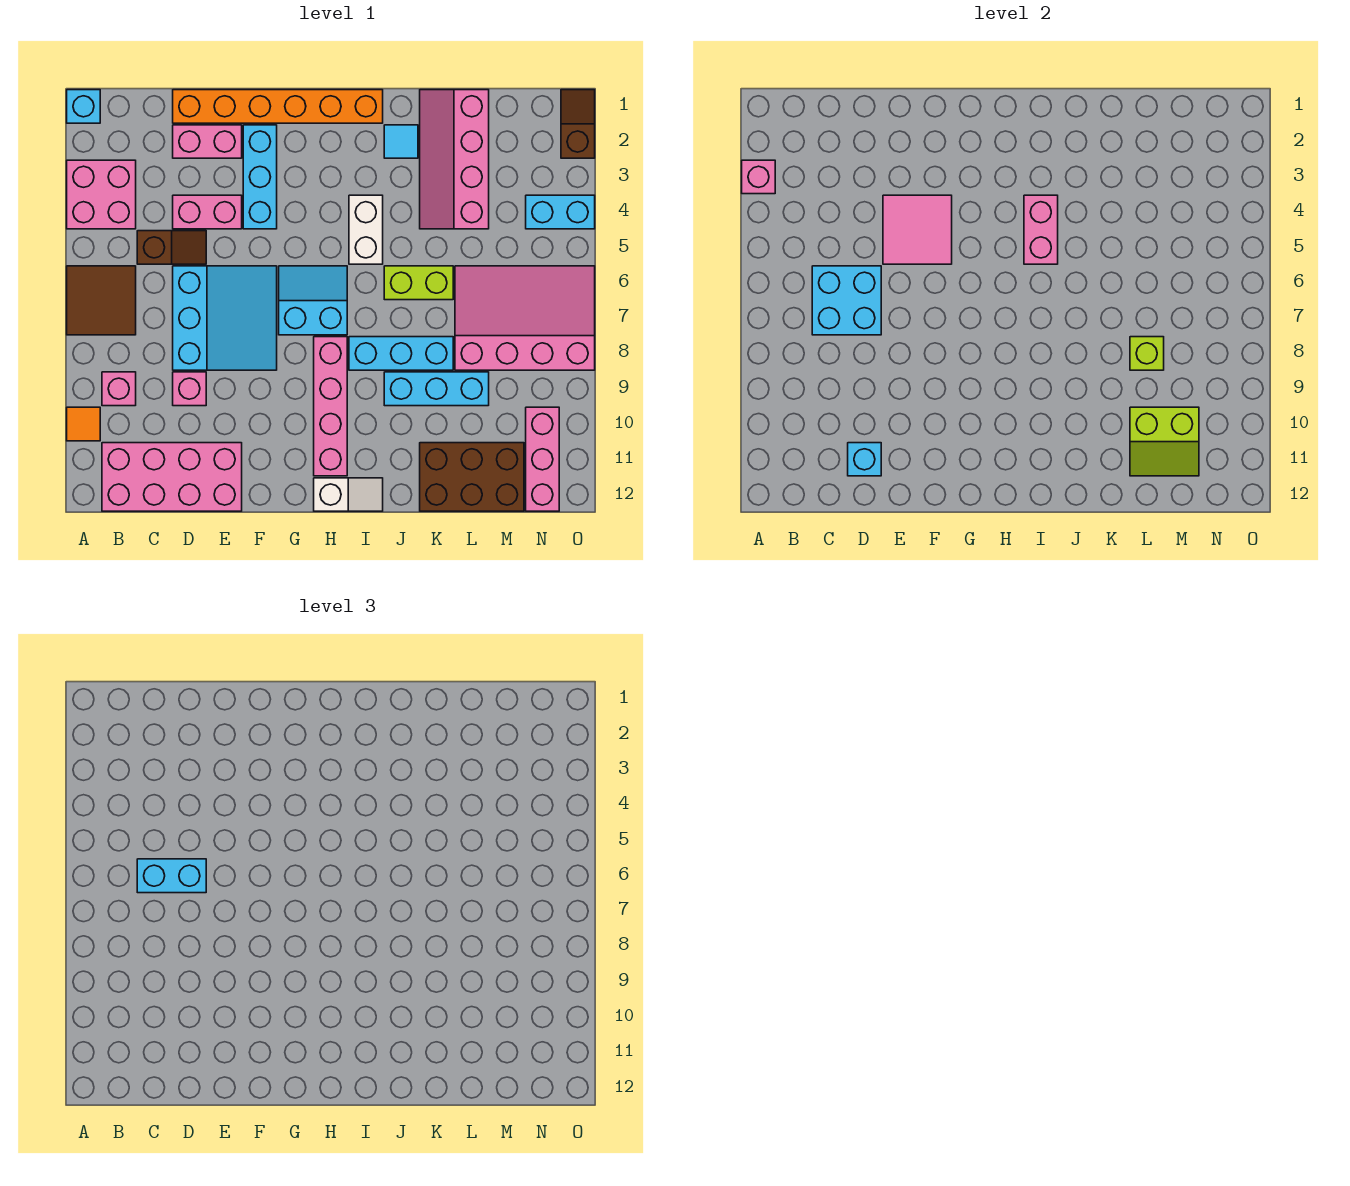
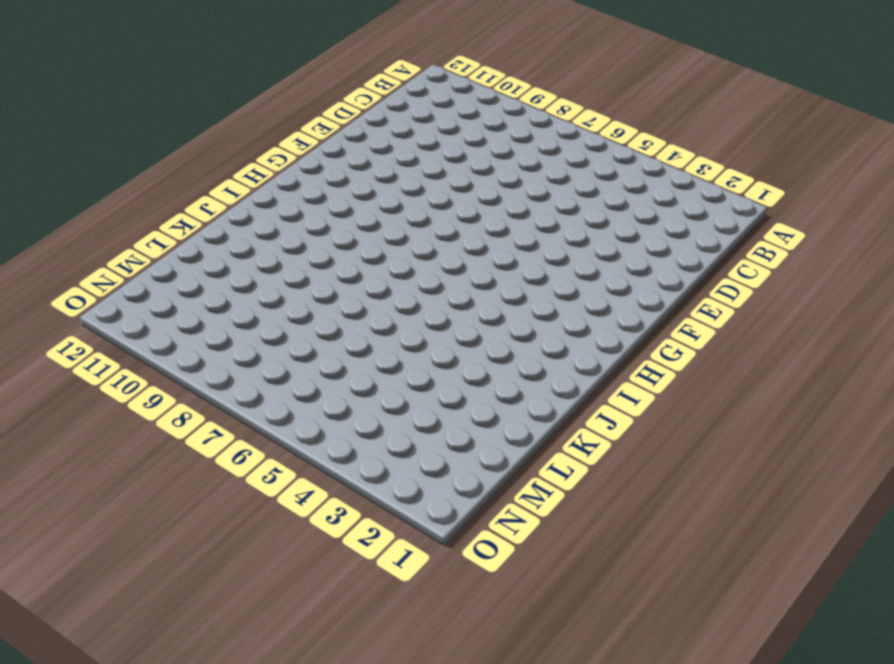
none -> cyan 1x1 brick [67,90,100,123]
none -> pink 2x2 brick [67,160,136,229]
none -> brown 2x2 tile [67,266,136,335]
none -> orange 1x1 tile [67,407,100,441]

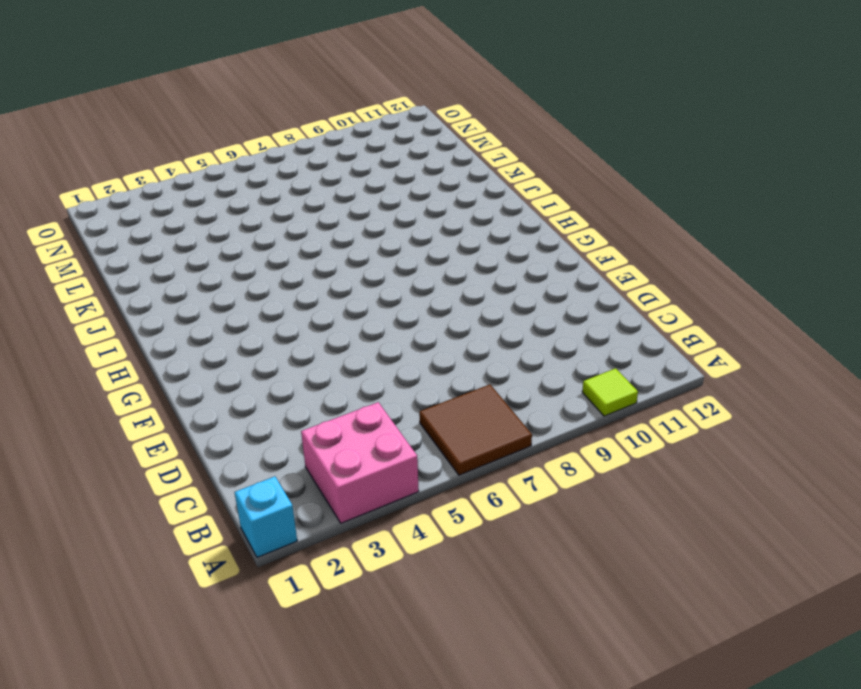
lime 1x1 tile [582,368,638,416] -> orange 1x1 tile [67,407,100,441]
none -> pink 1x1 brick [102,372,136,406]
none -> pink 2x4 brick [102,443,242,511]
none -> brown 1x2 slope [137,231,206,264]
none -> orange 1x6 brick [173,90,383,123]

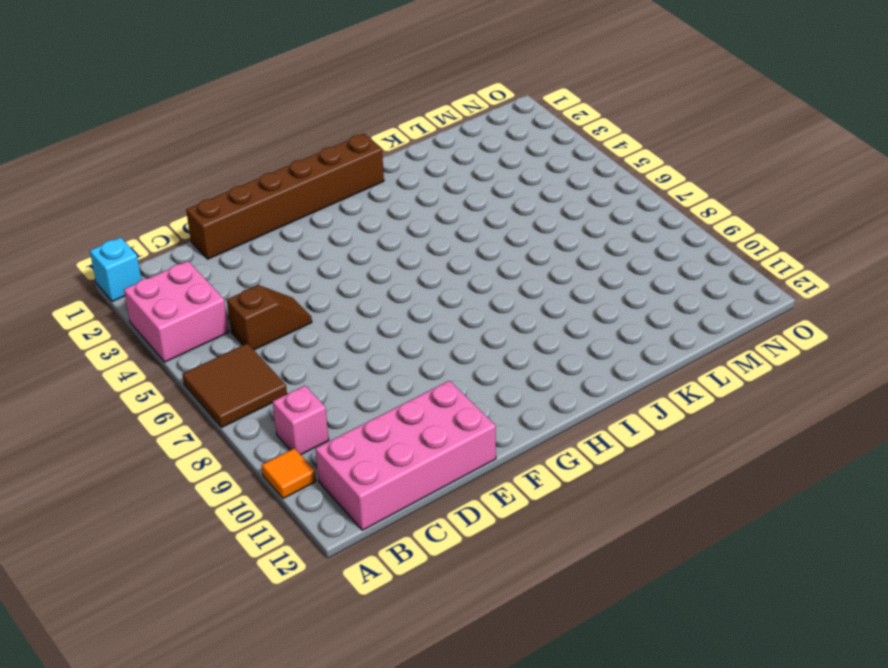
brown 1x6 brick [186,134,384,259] -> orange 1x6 brick [173,90,383,123]
none -> pink 1x2 brick [173,125,242,158]
none -> pink 1x2 brick [173,195,242,229]
none -> cyan 3x3 slope [173,266,277,370]
none -> pink 1x1 brick [173,372,206,406]

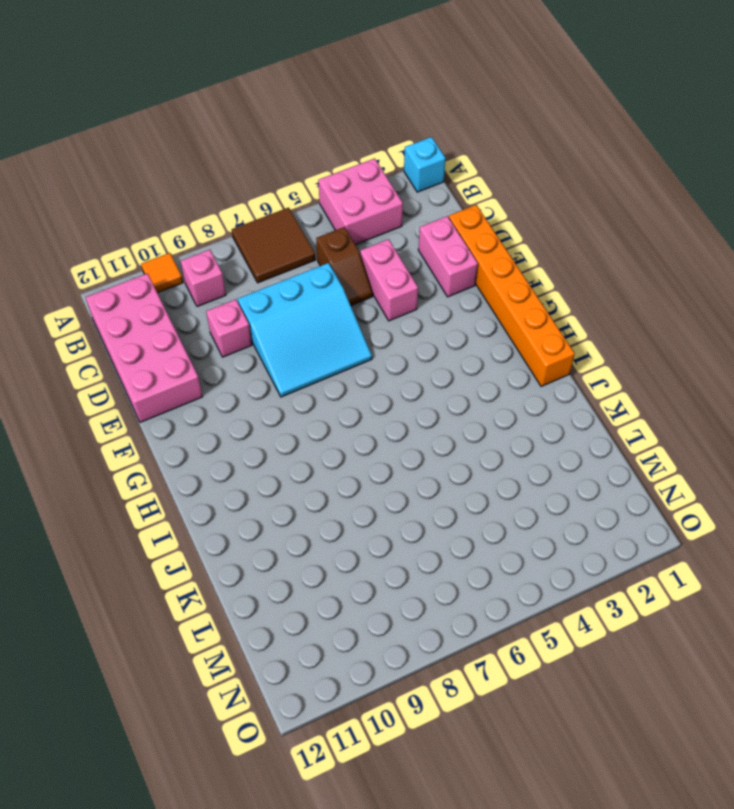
none -> cyan 1x3 brick [243,125,277,229]
none -> cyan 2x2 slope [279,266,347,335]
none -> pink 1x4 brick [314,337,347,476]
none -> white 1x2 slope [314,478,383,511]

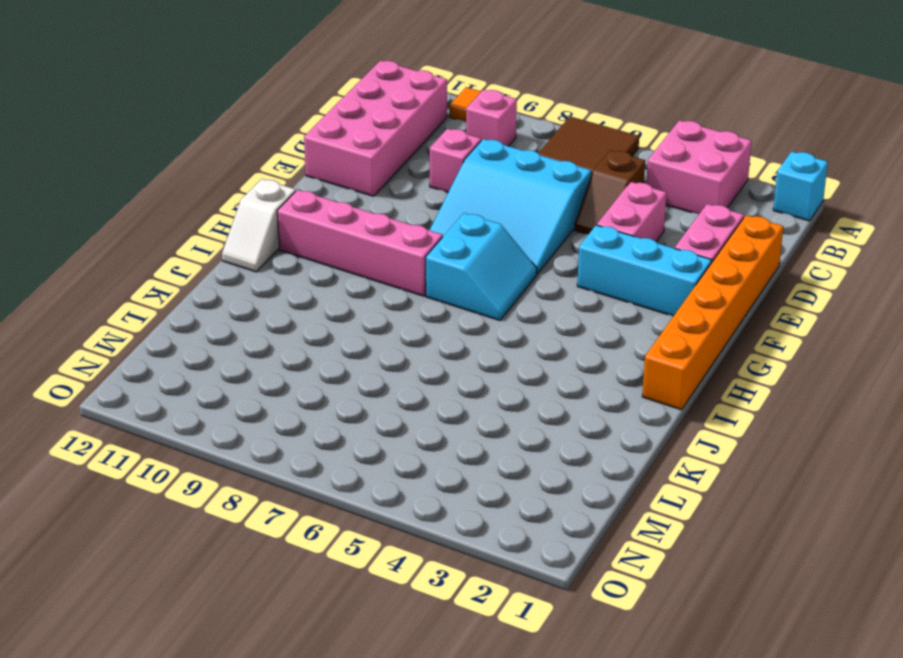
none -> white 1x2 brick [349,195,383,264]
none -> cyan 1x3 brick [349,337,453,370]
none -> cyan 1x1 tile [384,125,418,158]
none -> lime 1x2 brick [384,266,453,300]

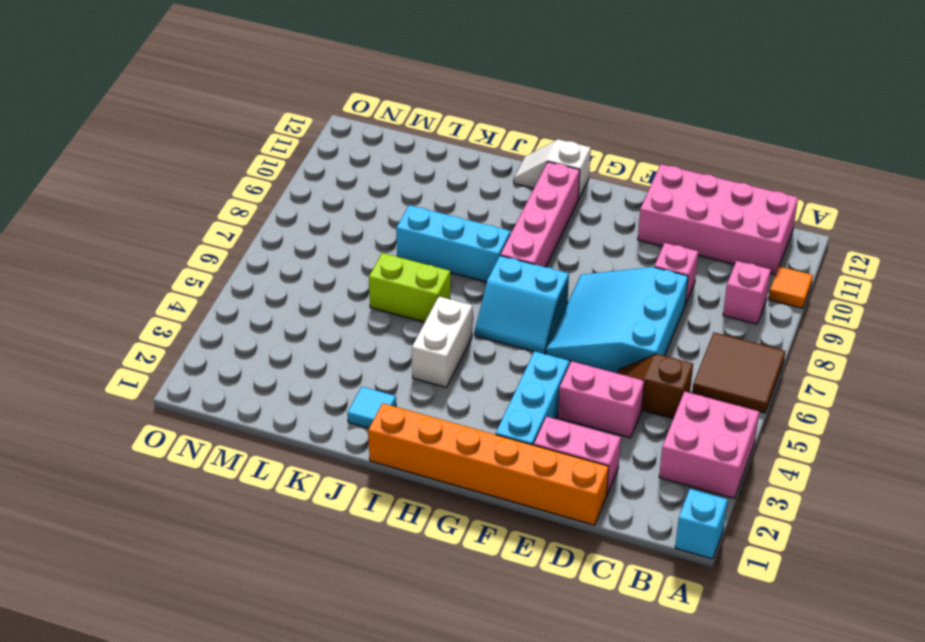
none -> cyan 1x3 brick [384,372,489,406]
none -> pink 2x4 slope [420,90,489,229]
none -> brown 2x3 brick [420,443,524,511]
none -> pink 3x4 slope [455,266,595,370]

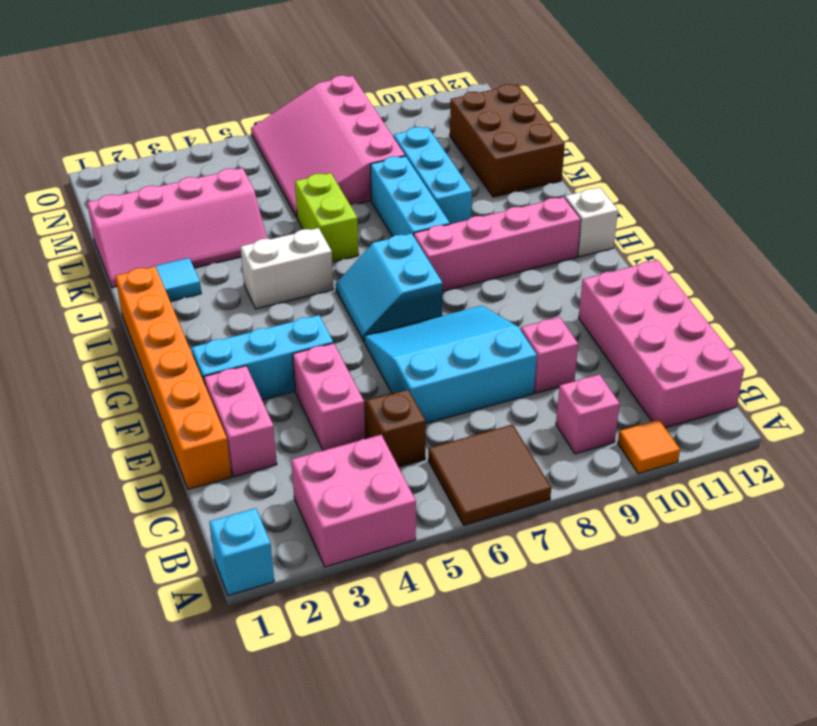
none -> cyan 1x2 brick [526,195,595,229]
none -> pink 1x3 brick [526,407,559,511]
none -> brown 1x2 slope [561,90,595,158]
none -> pink 1x1 brick [742,160,775,194]

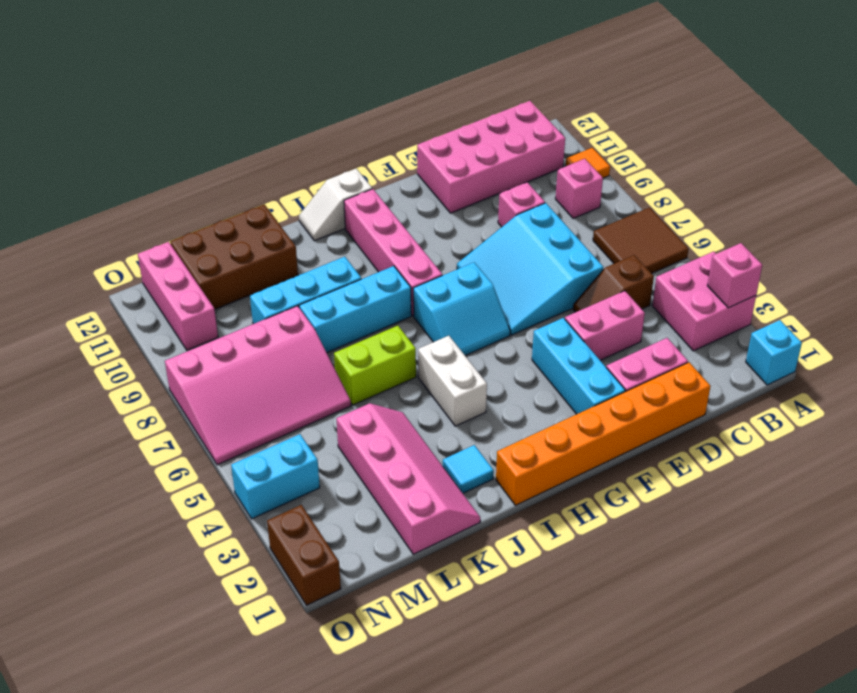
brown 1x2 brick [267,505,341,605] -> brown 1x2 slope [561,90,595,158]
none -> cyan 2x2 brick [812,266,881,335]
none -> cyan 1x1 brick [848,443,881,476]
none -> pink 2x2 tile [883,195,952,264]
none -> pink 1x2 brick [1024,195,1058,264]

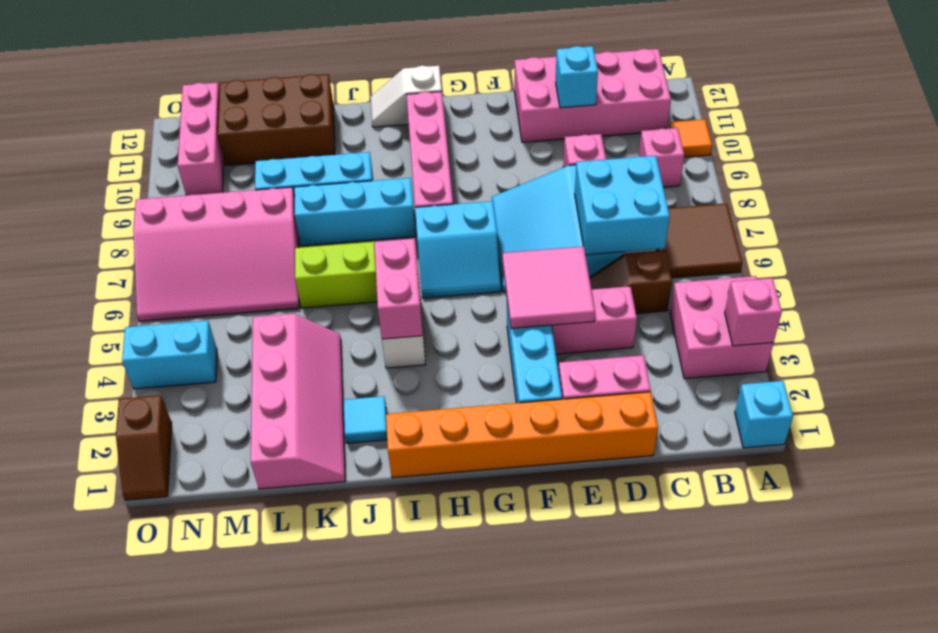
none -> lime 1x1 brick [1130,337,1164,370]
none -> lime 2x2 slope [1130,407,1199,476]
none -> cyan 1x2 brick [137,859,206,893]

